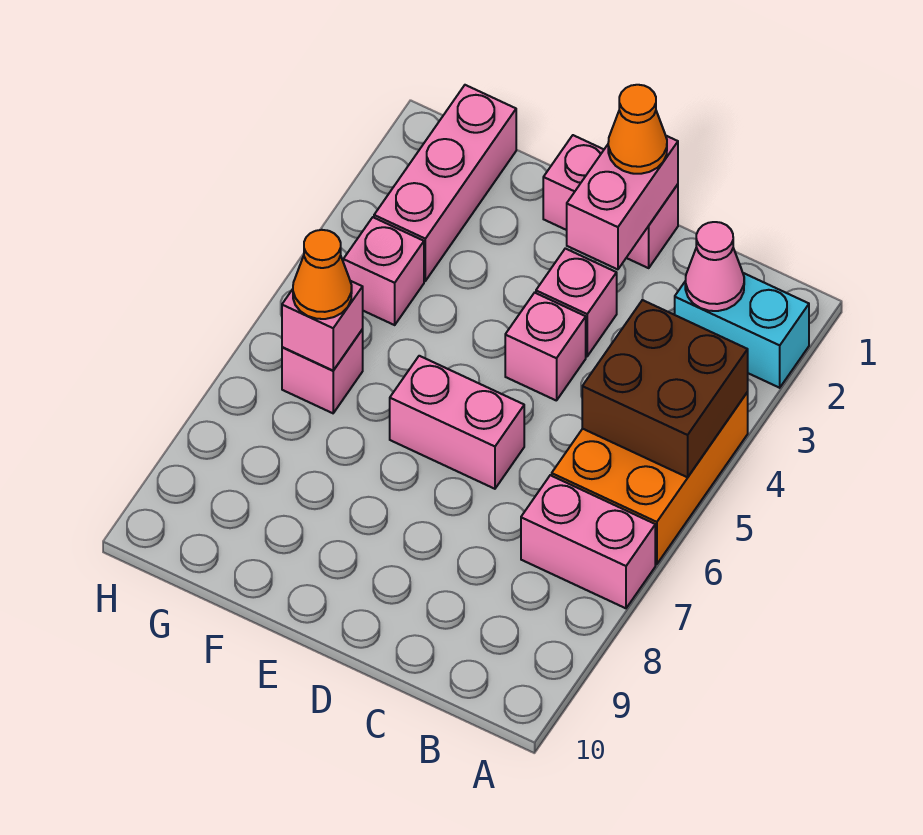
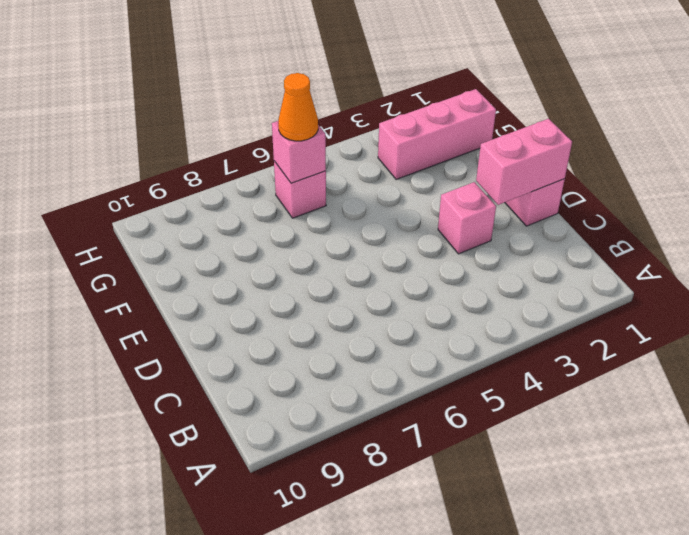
none -> cyan 1x2 brick [675,273,809,388]
none -> orange 2x3 brick [552,392,748,564]
none -> pink 1x2 brick [521,475,655,608]

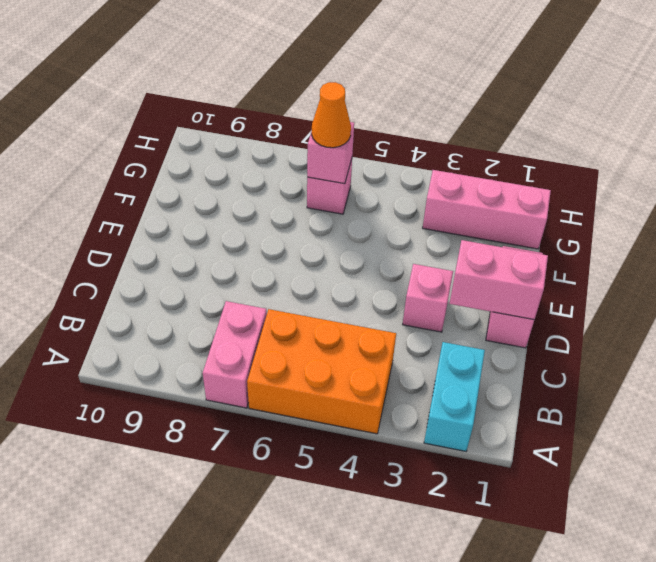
none -> pink 1x1 brick [505,293,586,401]
none -> pink 1x2 brick [390,356,524,489]
none -> pink 1x1 brick [343,217,424,325]

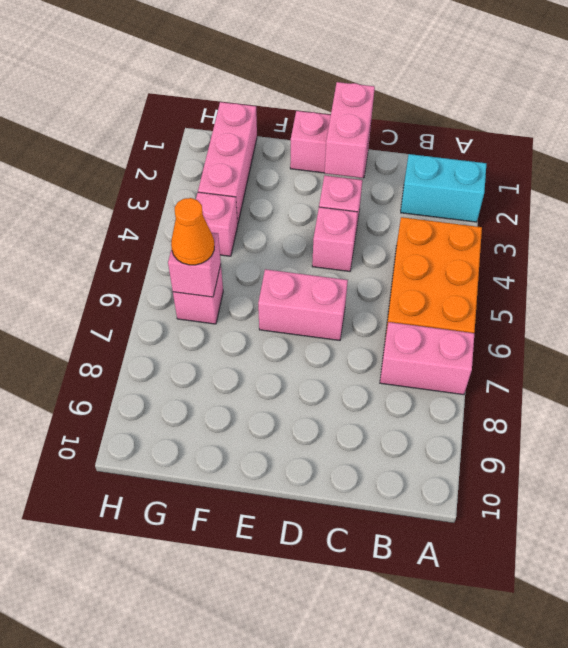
none -> brown 2x2 brick [582,300,748,477]
none -> pink 1x1 cone [685,222,744,311]
none -> orange 1x1 cone [608,85,667,174]

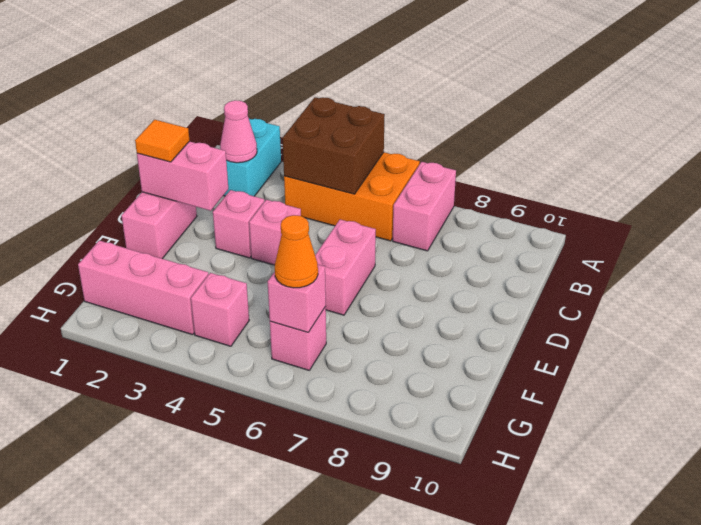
orange 1x1 tile [135,120,190,162] -> orange 1x1 cone [608,85,667,174]

